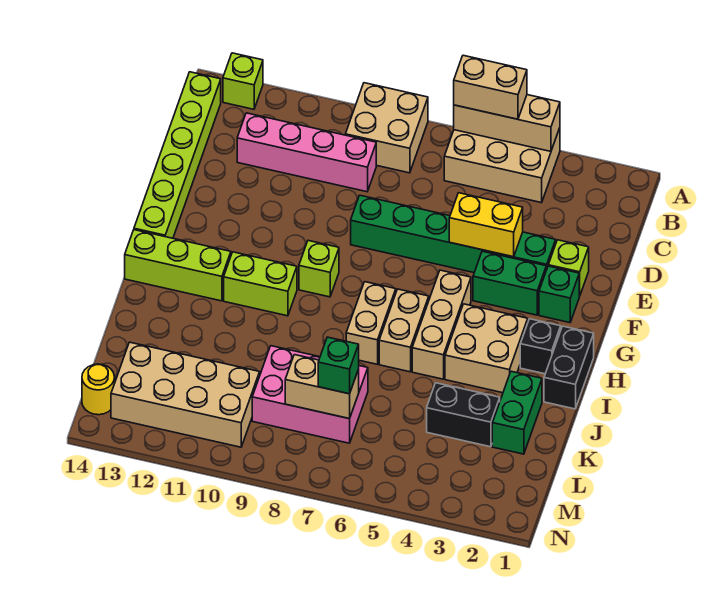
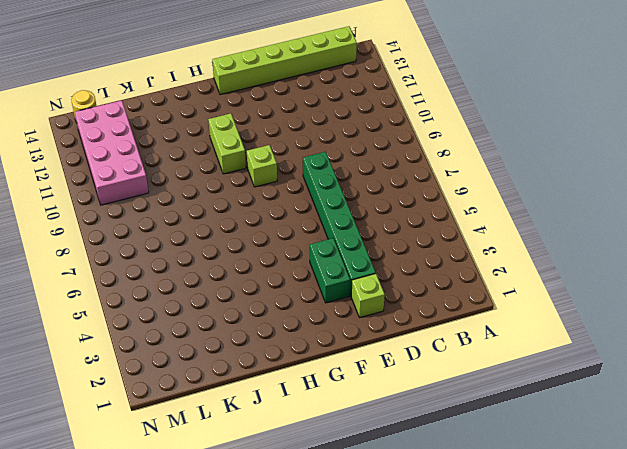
pink 2x4 brick [75,100,149,205] -> tan 2x4 brick [111,342,260,447]
none -> tan 2x3 brick [444,128,560,203]
none -> tan 2x2 brick [345,83,428,173]
none -> lime 1x1 brick [223,53,263,109]

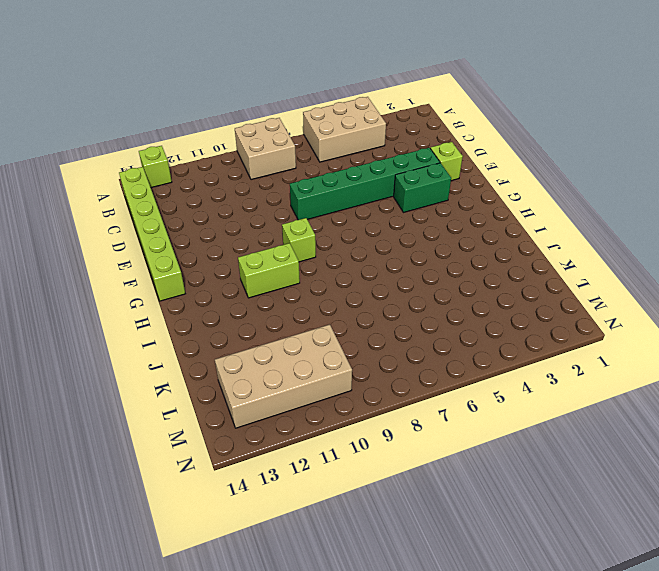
none -> pink 1x4 brick [237,113,376,192]
none -> green 1x1 brick [539,266,579,323]
none -> tan 1x3 brick [412,270,471,379]

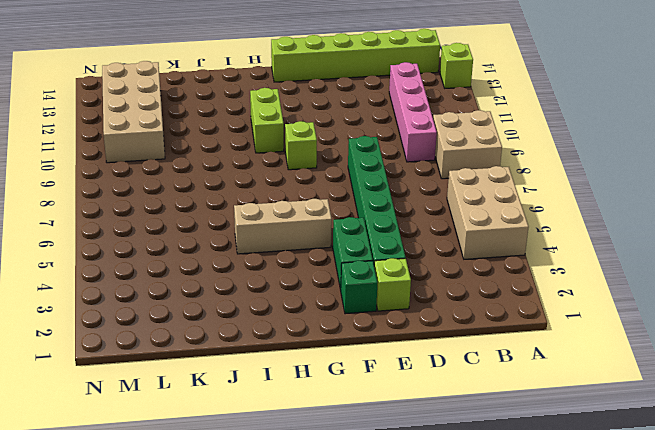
none -> black 1x2 brick [544,326,594,409]
none -> black 1x1 brick [520,319,561,374]
none -> tan 2x2 brick [445,304,528,393]

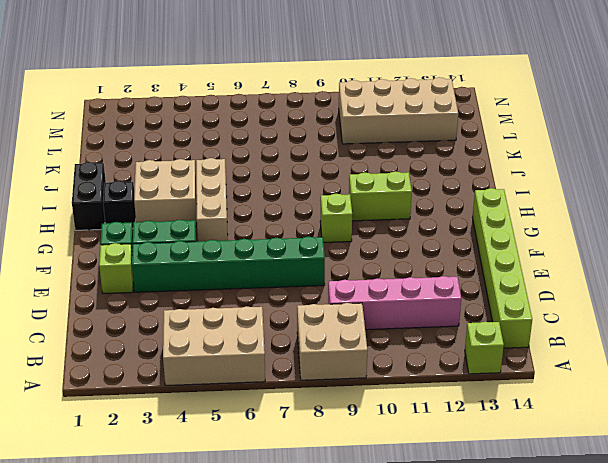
none -> tan 1x2 brick [379,289,429,372]
none -> tan 1x2 brick [346,282,396,364]
none -> lime 1x3 brick [125,230,231,301]

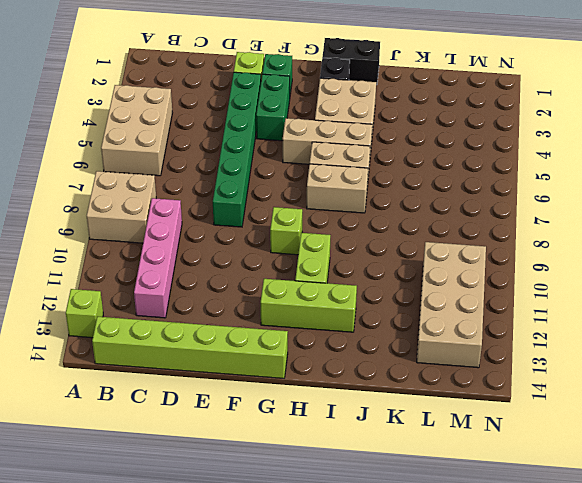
lime 1x3 brick [261,279,357,332] -> lime 1x3 brick turned to [125,230,231,301]
none -> green 1x2 brick [492,371,542,454]
none -> black 1x2 brick [427,383,500,447]
none -> pink 2x3 brick [252,346,368,443]

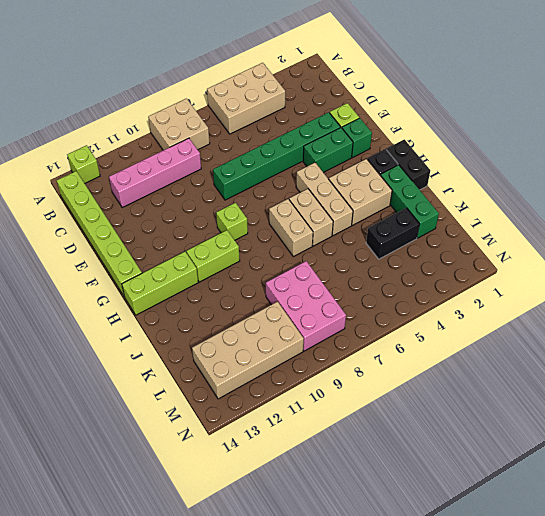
green 1x3 brick [380,165,439,238] -> green 1x2 brick [492,371,542,454]
pink 2x3 brick [266,261,346,351] -> pink 2x3 brick turned to [252,346,368,443]
none -> yellow 1x1 round brick [82,364,115,415]
none -> tan 1x3 brick [454,95,560,151]
none -> yellow 1x2 brick [449,193,523,257]

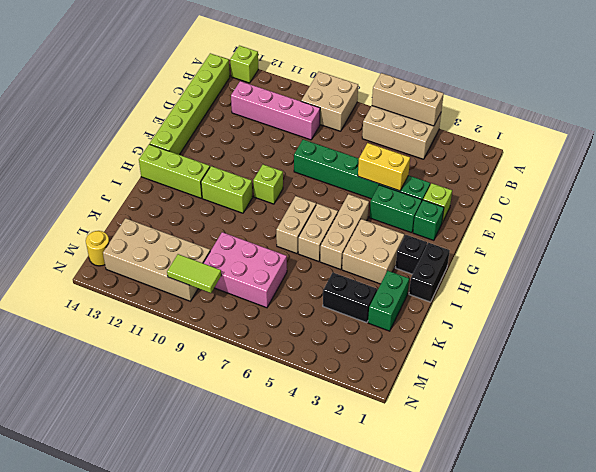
lime 1x2 tile [167,254,221,293] -> none
none -> tan 1x2 brick [285,355,359,419]
none -> tan 1x2 brick [454,55,527,119]
none -> green 1x1 brick [318,337,359,394]

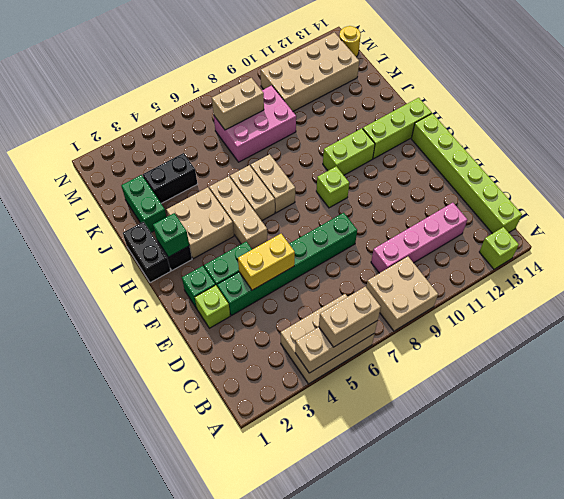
green 1x1 brick [153,213,189,257] -> green 1x1 brick moved to [318,337,359,394]

